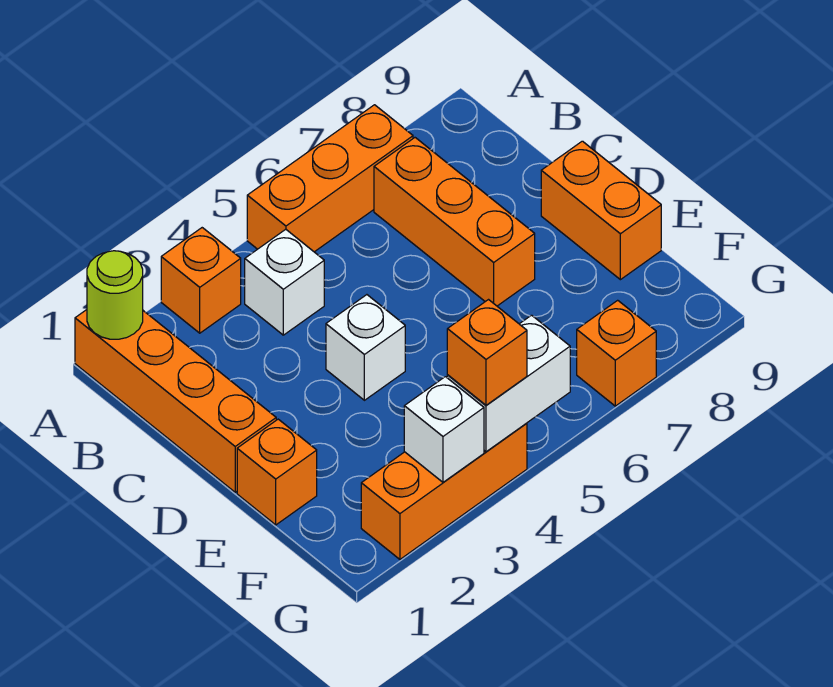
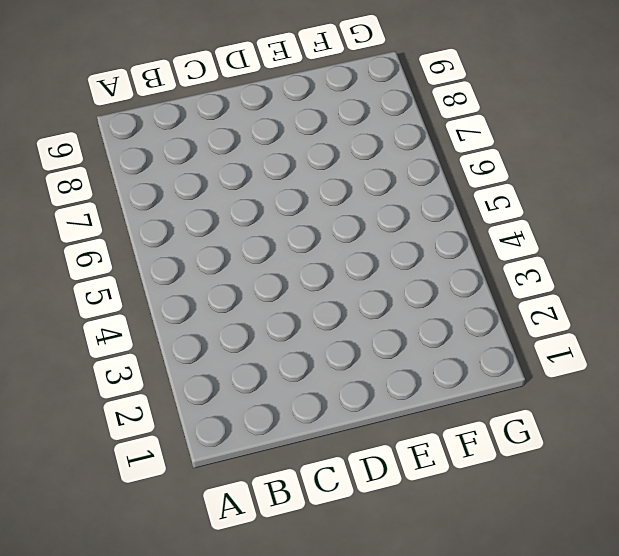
none -> orange 1x4 brick [75,310,276,492]
none -> orange 1x1 brick [161,228,241,333]
none -> orange 1x3 brick [247,105,413,252]

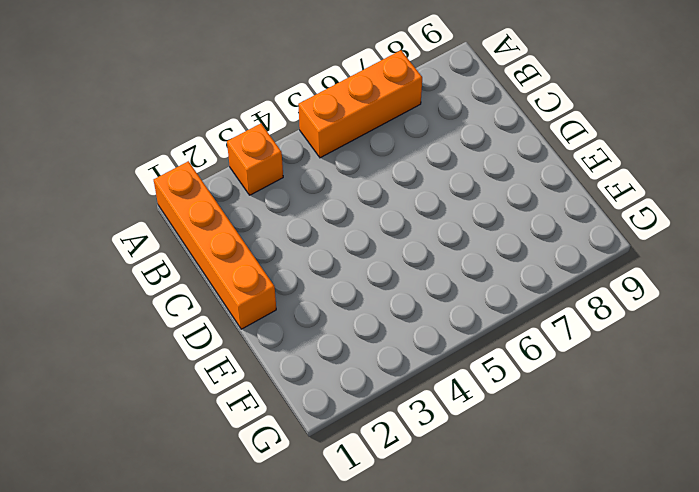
none -> white 1x1 brick [245,229,324,335]
none -> orange 1x3 brick [374,138,535,306]
none -> white 1x1 brick [326,295,405,400]

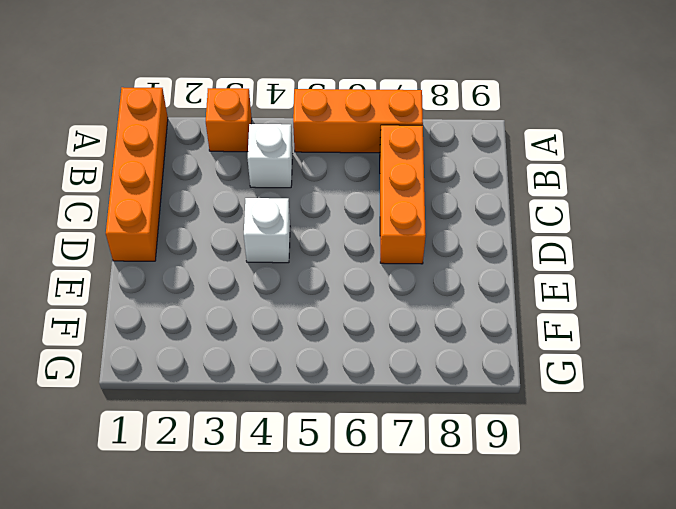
none -> orange 1x2 brick [541,141,661,280]
none -> orange 1x1 brick [237,419,317,525]
none -> orange 1x3 brick [361,423,527,559]

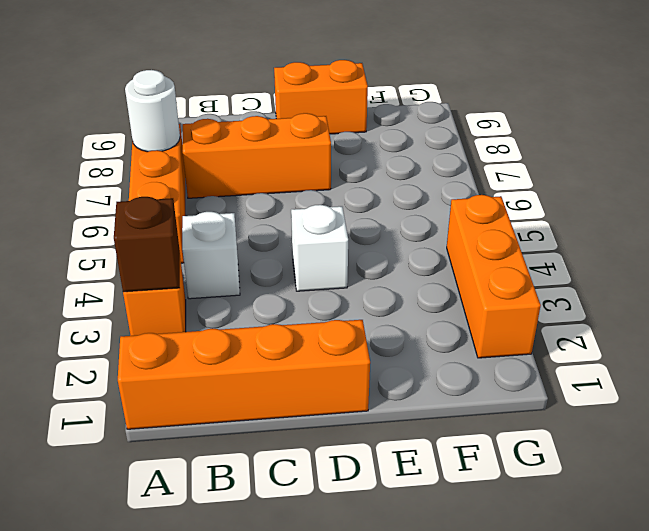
brown 1x1 brick [114,197,180,292] -> none
white 1x1 round brick [125,70,180,152] -> none
none -> orange 1x1 brick [237,419,317,525]
none -> orange 1x1 brick [577,300,656,406]
none -> lime 1x1 round brick [87,251,143,339]

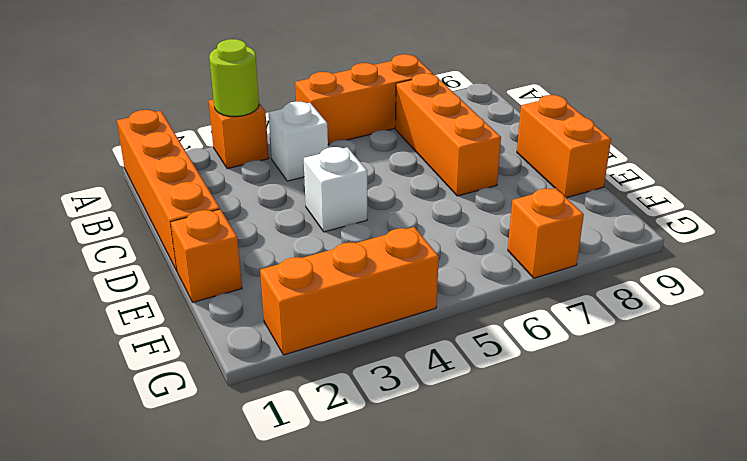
lime 1x1 round brick [209,39,259,116] -> lime 1x1 round brick moved to [87,251,143,339]
none -> white 1x1 brick [404,377,484,482]
none -> white 1x2 brick [447,315,570,452]
none -> orange 1x1 brick [447,300,527,405]

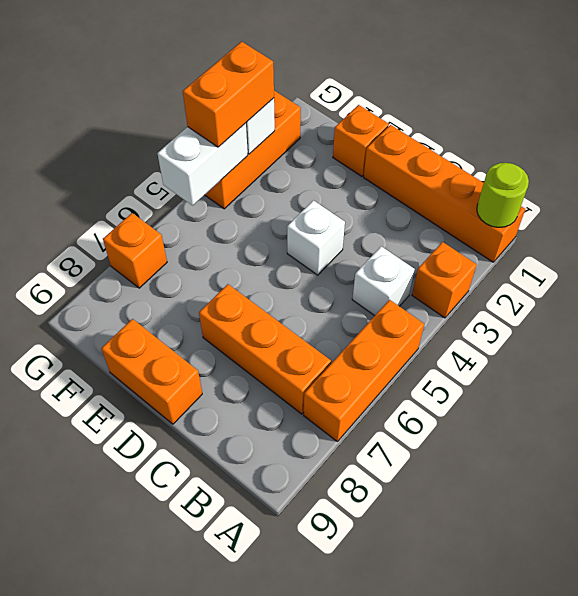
orange 1x2 brick [183,42,274,147] -> orange 1x1 brick [447,300,527,405]

